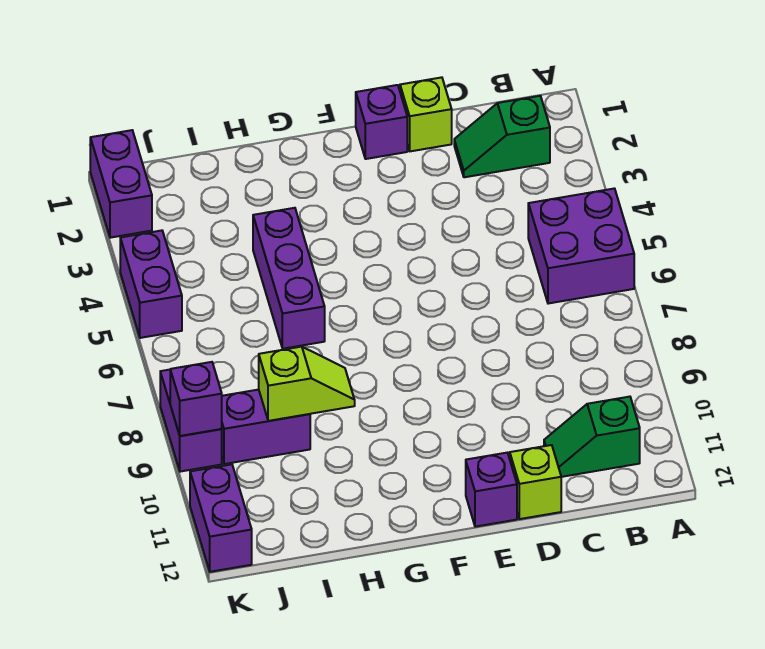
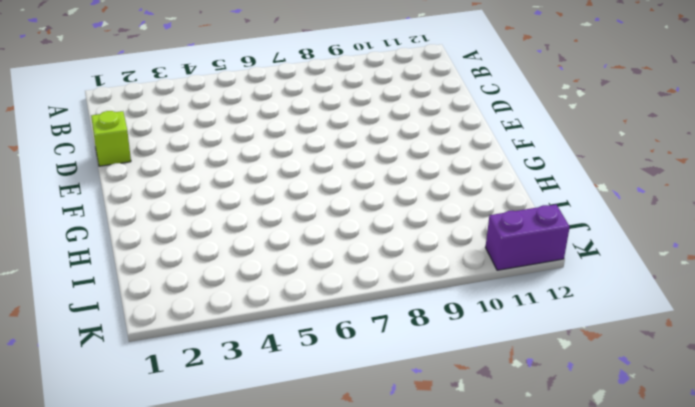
none -> purple 2x2 brick [528,188,634,304]
none -> green 1x2 slope [454,96,550,177]
none -> green 1x2 slope [544,397,640,477]

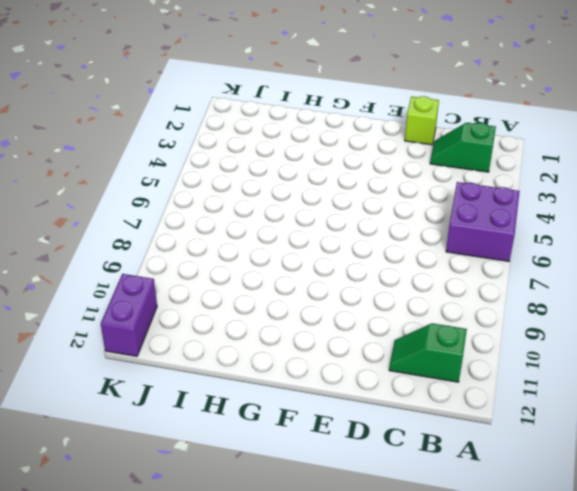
none -> lime 1x1 brick [510,445,561,519]
none -> purple 1x1 brick [356,85,407,159]
none -> purple 1x1 brick [466,453,517,527]

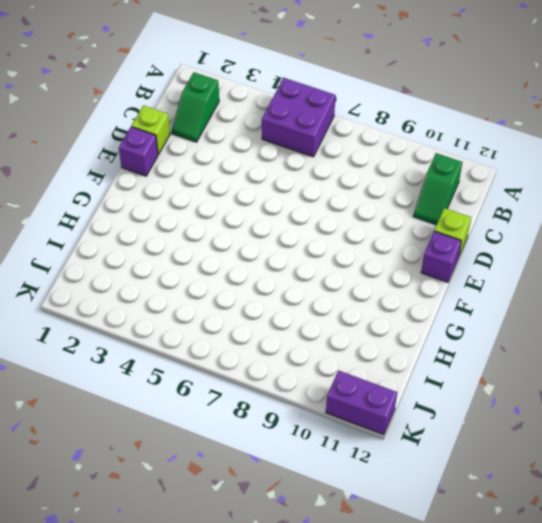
none -> purple 1x3 brick [253,208,325,349]
none -> purple 1x2 brick [222,390,310,464]
none -> purple 1x2 brick [90,130,152,238]

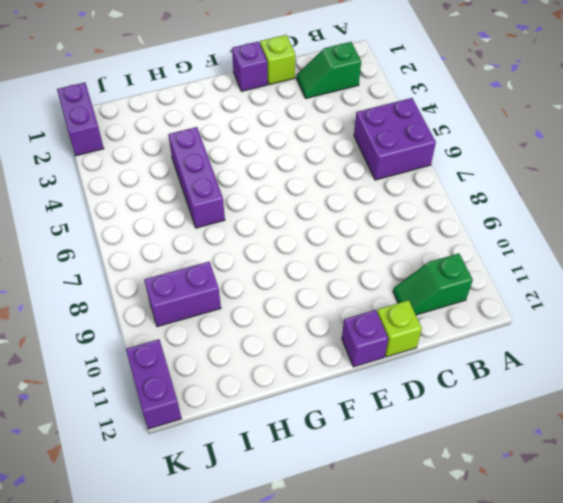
none -> purple 1x2 brick [120,230,182,338]
none -> purple 1x2 brick [160,370,222,472]
none -> lime 1x2 slope [259,347,355,421]

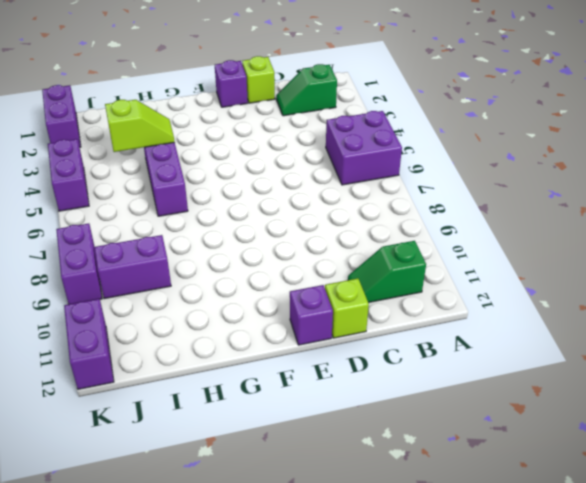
lime 1x2 slope [105,100,175,152] -> lime 1x2 slope moved to [259,347,355,421]
none -> purple 1x1 brick [170,362,222,436]

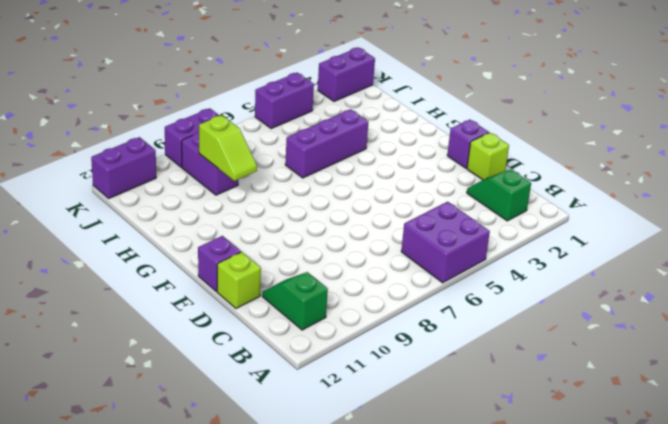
none -> purple 1x1 brick [170,362,222,436]

